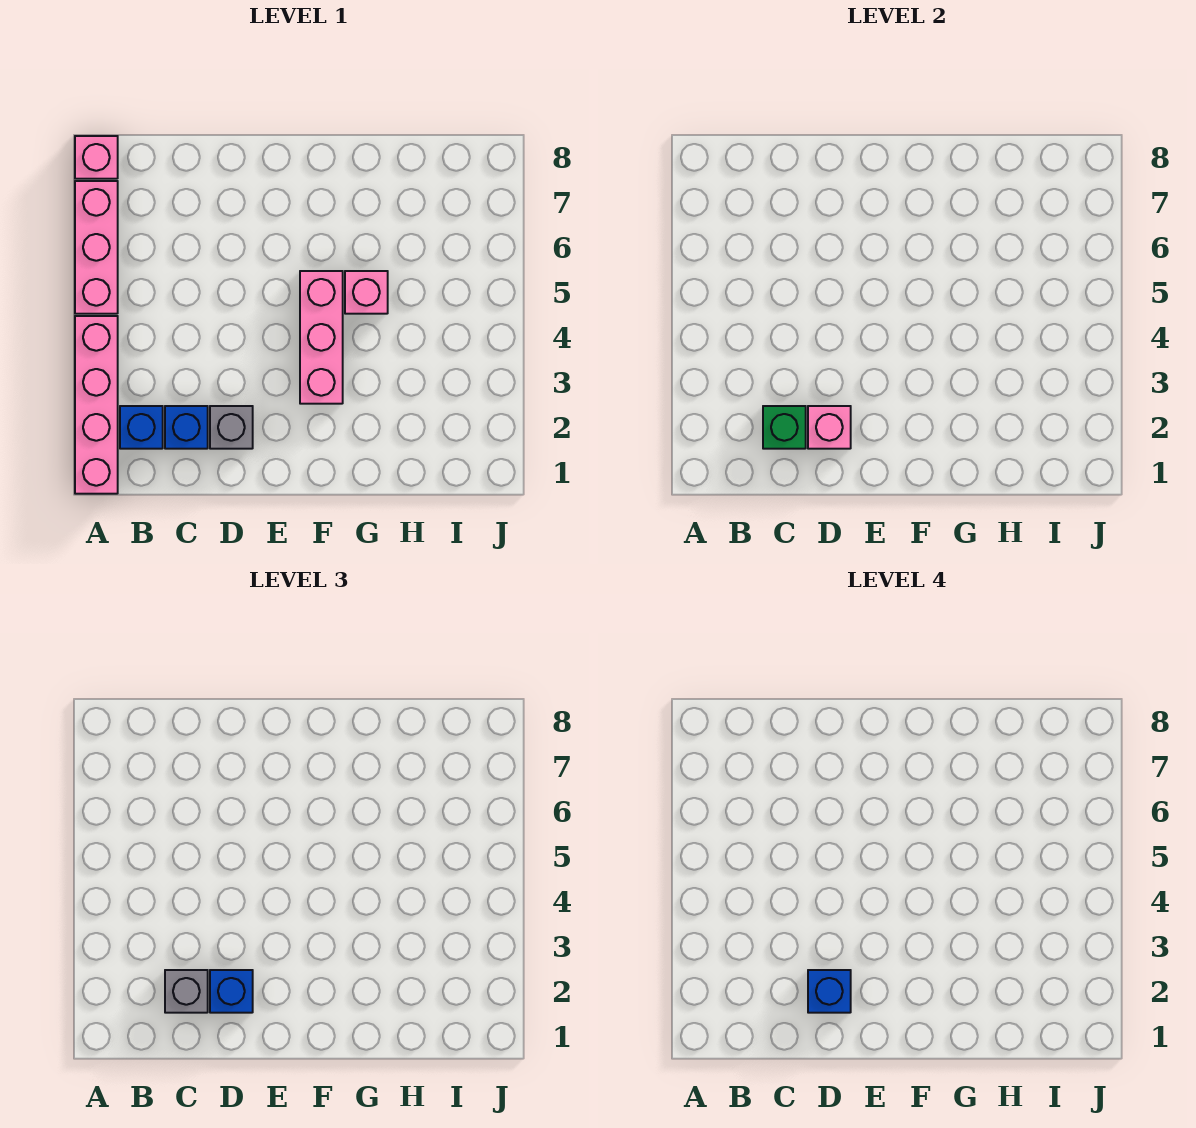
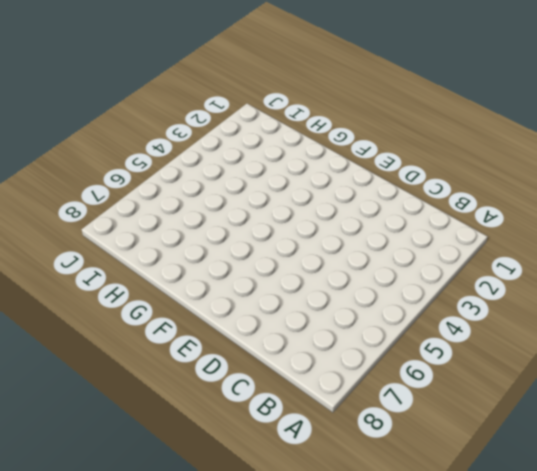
none -> pink 1x4 brick [75,316,118,494]
none -> pink 1x3 brick [75,181,118,314]
none -> pink 1x1 brick [75,136,118,179]

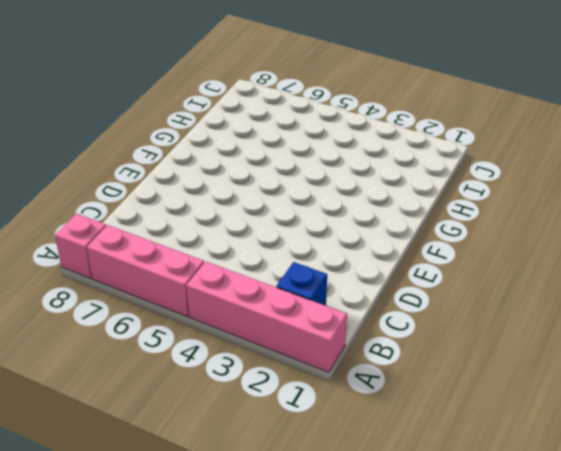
none -> blue 1x1 brick [165,406,208,449]
none -> grey 1x1 brick [210,406,253,449]
none -> pink 1x3 brick [300,271,343,404]

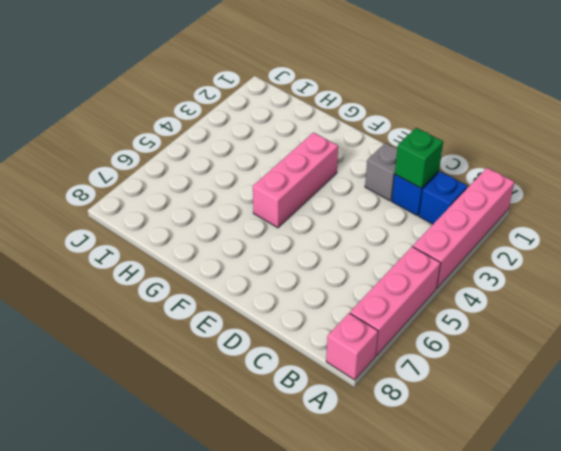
none -> pink 1x1 brick [345,271,388,314]
none -> pink 1x1 brick [808,406,851,449]
none -> grey 1x1 brick [165,970,208,1013]

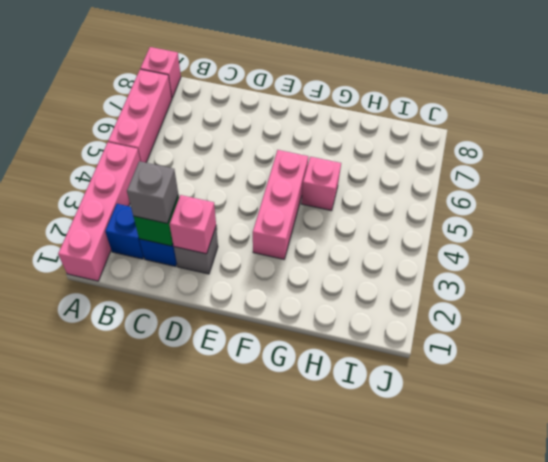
none -> blue 1x1 brick [210,970,253,1013]
none -> blue 1x1 brick [808,970,851,1013]

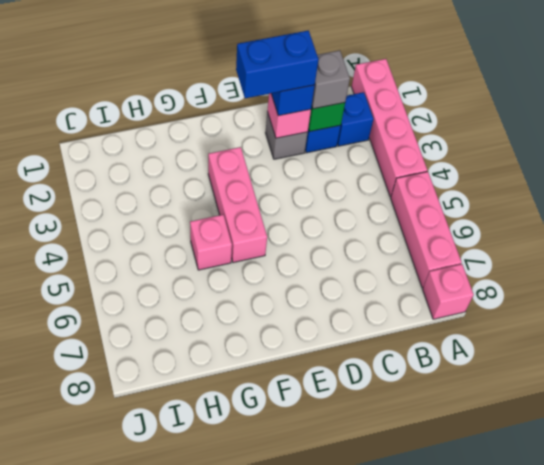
blue 1x2 brick [236,30,319,98] -> blue 1x1 brick [808,970,851,1013]

